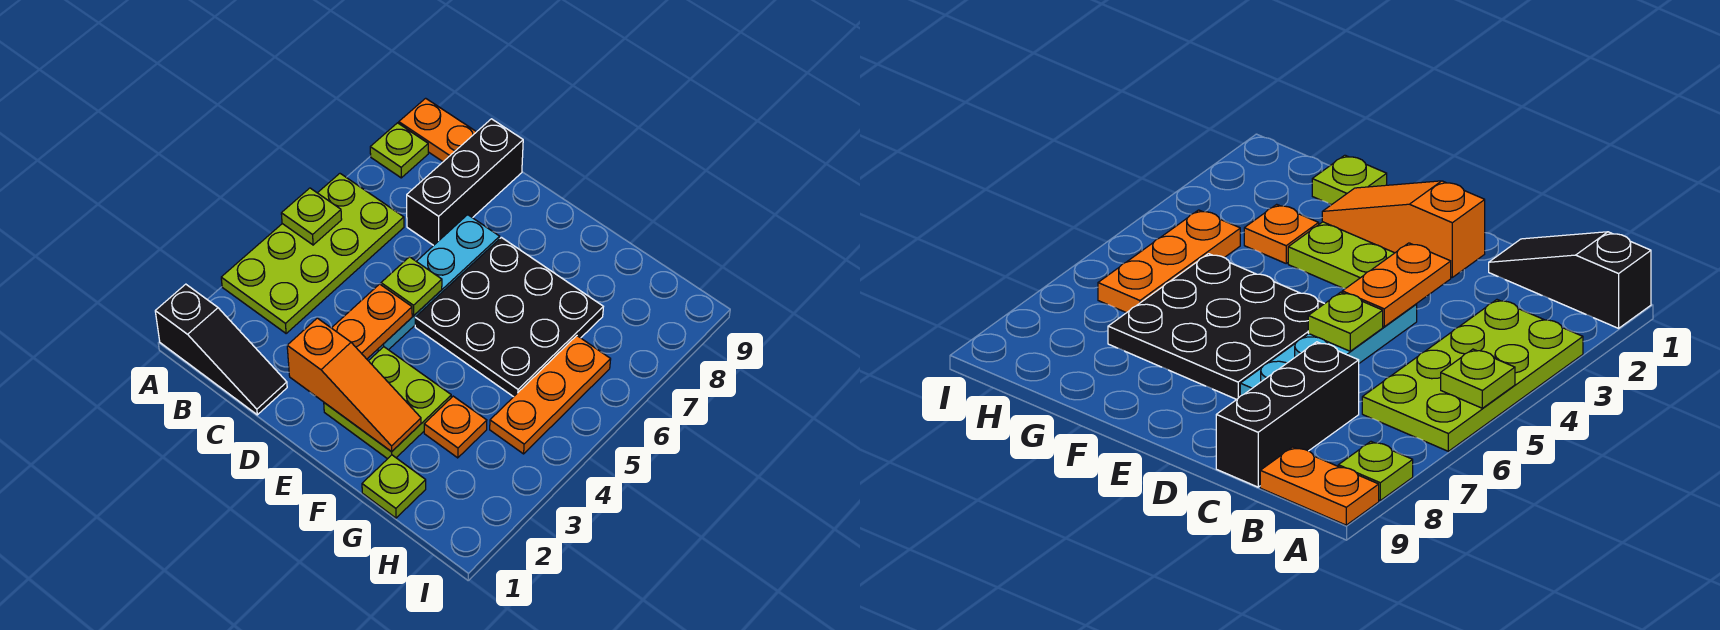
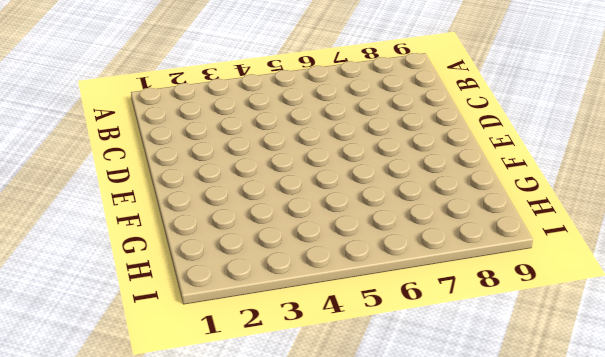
none -> black 1x3 slope [155,284,287,415]
none -> lime 2x4 plate [221,174,404,333]
none -> lime 1x1 plate [370,123,428,178]

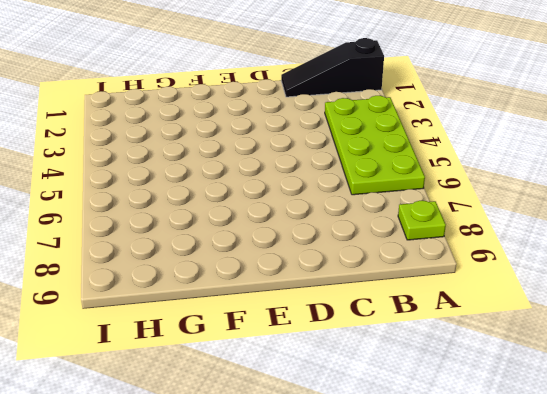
none -> orange 1x2 plate [399,98,476,162]
none -> black 1x3 brick [407,119,523,246]
none -> cyan 1x4 plate [377,215,500,351]

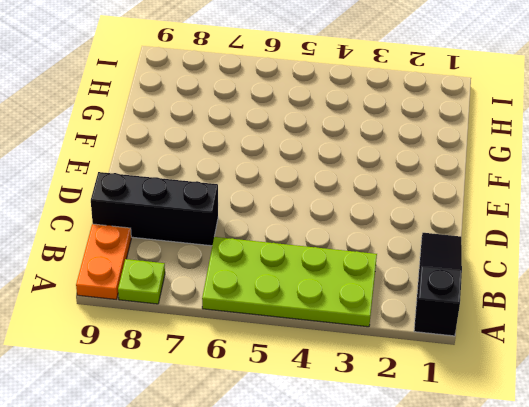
none -> cyan 1x4 plate [377,215,500,351]
none -> lime 2x2 plate [324,347,451,459]
none -> black 3x3 plate [415,237,603,397]

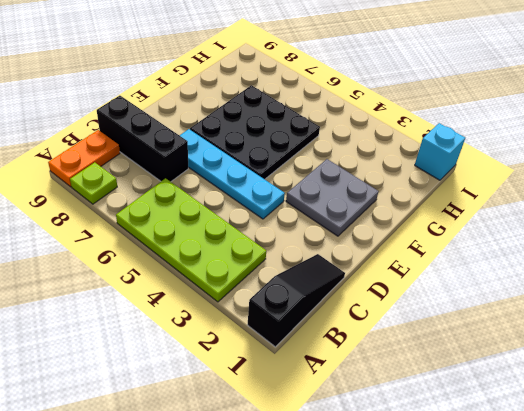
grey 2x2 plate [286,159,379,236] -> lime 2x2 plate [324,347,451,459]
cyan 1x1 brick [415,123,465,180] -> none
none -> lime 1x1 plate [362,455,426,518]
none -> orange 1x1 plate [424,396,487,458]
none -> orange 1x3 plate [490,336,611,454]

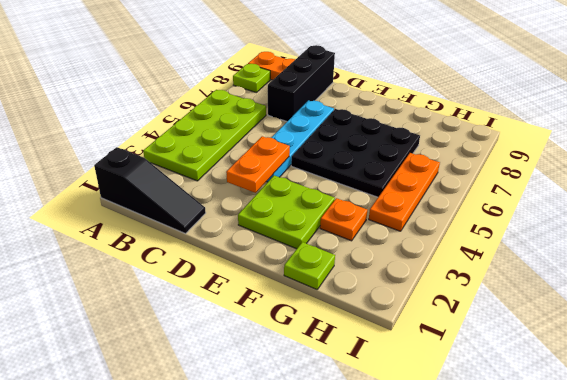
none -> lime 1x1 plate [281,188,342,245]
none -> orange 1x3 slope [287,318,421,452]
none -> lime 1x1 plate [381,257,442,315]

